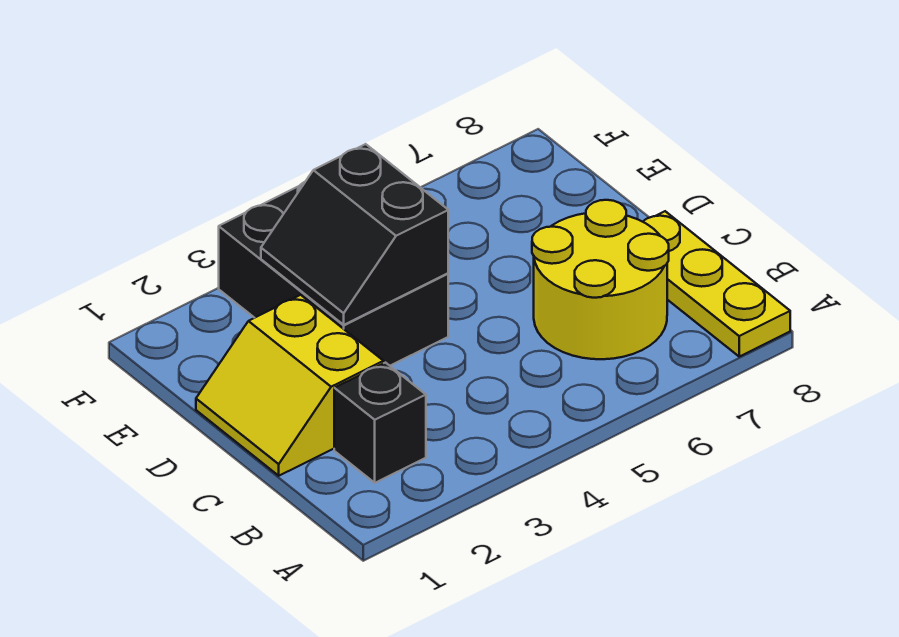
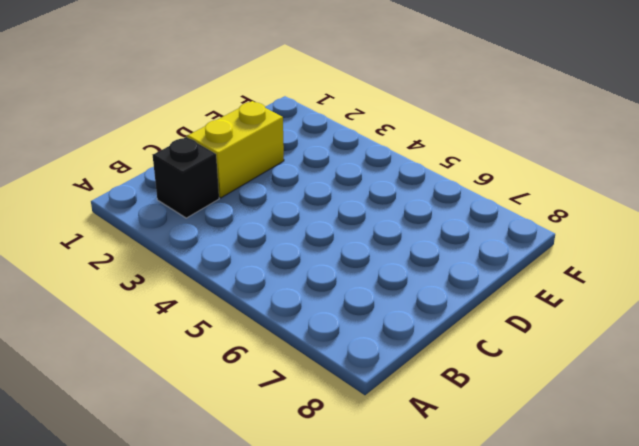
none -> yellow 1x3 plate [643,211,790,356]
none -> yellow 2x2 round brick [532,200,669,359]

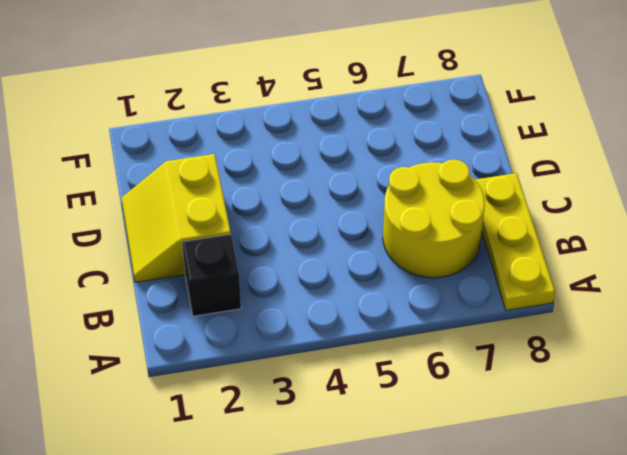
none -> black 2x3 brick [219,182,448,366]
none -> black 2x2 slope [261,144,448,325]

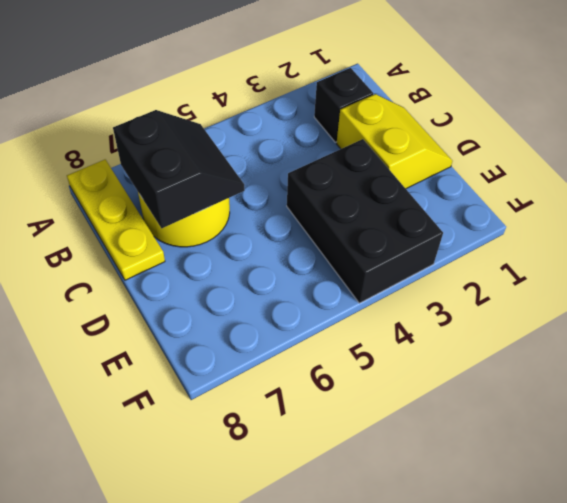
black 2x2 slope [113,110,245,228] -> black 2x2 slope moved to [261,144,448,325]

